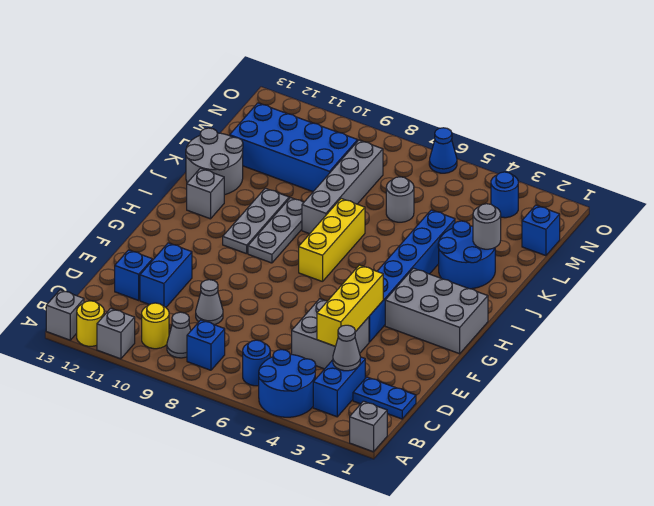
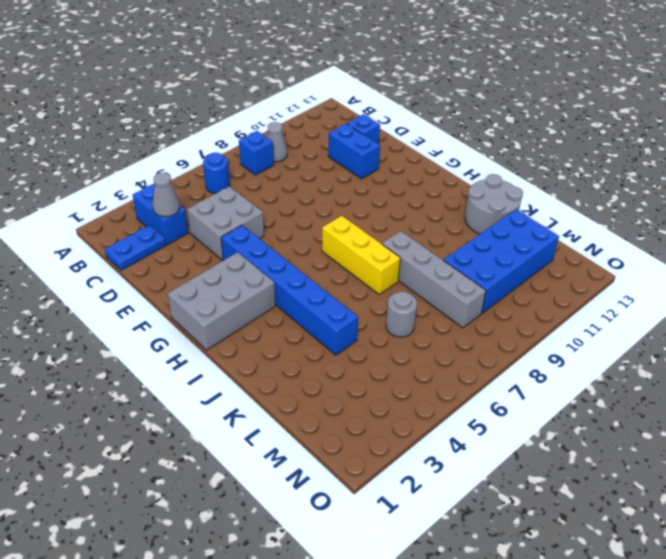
none -> grey 1x1 brick [350,401,387,452]
none -> blue 2x2 round brick [259,350,316,417]
none -> grey 1x1 brick [97,308,135,359]
none -> yellow 1x1 round brick [77,301,104,346]

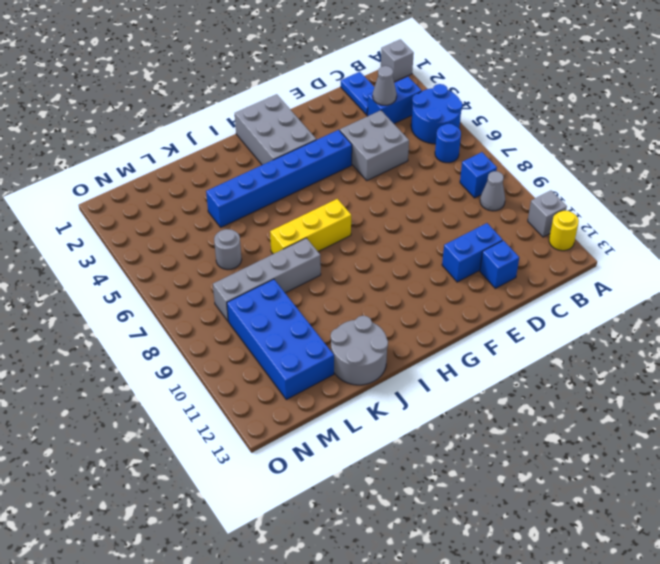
none -> grey 1x1 brick [46,290,84,340]
none -> yellow 1x1 round brick [142,303,169,349]
none -> grey 1x1 cone [196,280,223,325]
none -> grey 1x3 plate [248,198,304,263]

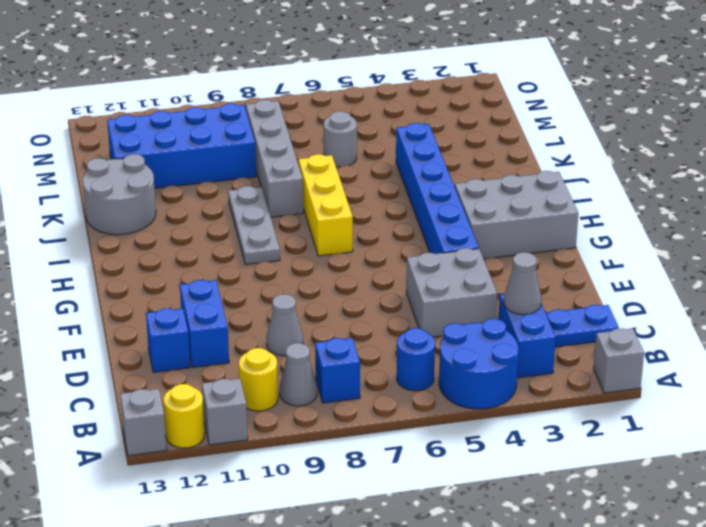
none -> grey 1x3 plate [223,188,289,254]
none -> grey 1x1 brick [187,168,224,219]
none -> blue 2x2 round brick [438,221,495,289]
none -> blue 1x1 brick [522,205,560,256]

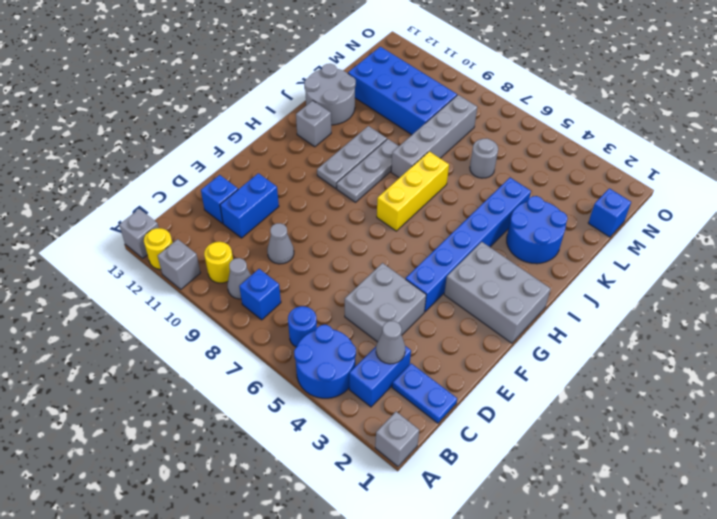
none -> blue 1x1 round brick [491,172,518,218]
none -> blue 1x1 cone [429,128,457,173]
none -> yellow 1x3 brick [317,265,383,346]
none -> grey 1x1 round brick [473,204,501,249]

